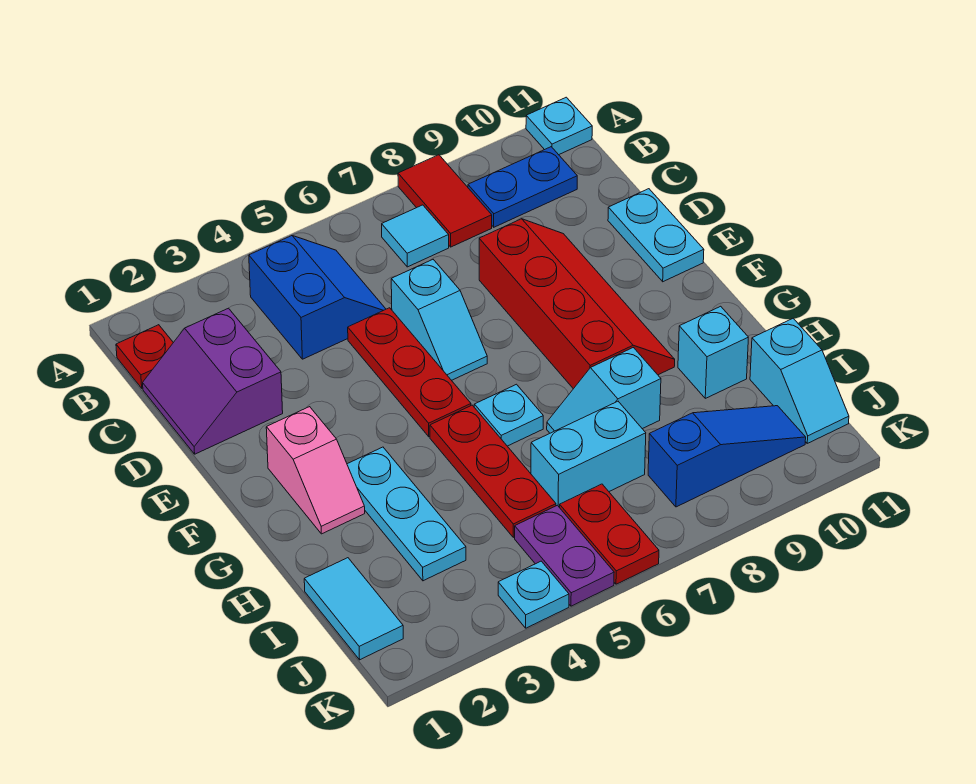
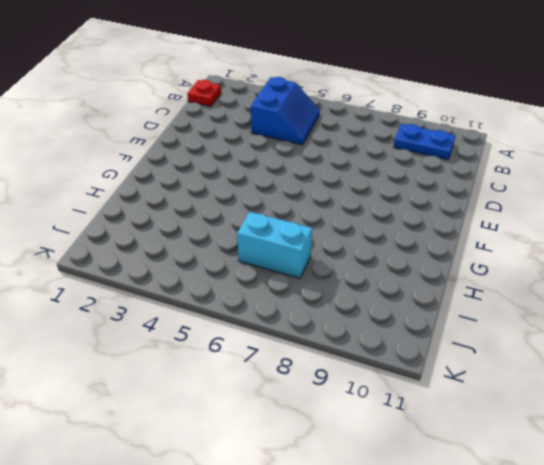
none -> red 1x2 tile [398,155,492,247]
none -> cyan 1x1 plate [526,97,592,155]
none -> cyan 1x1 tile [382,205,449,267]

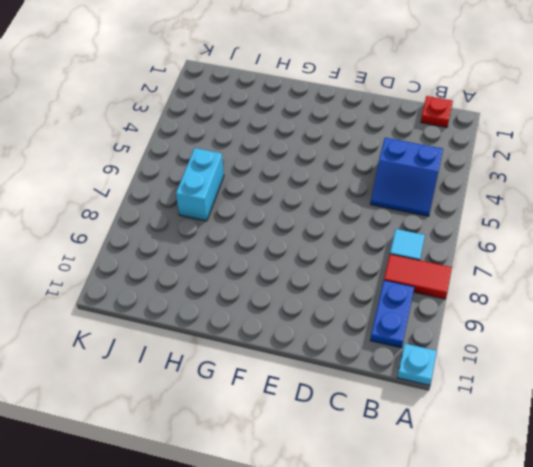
none -> purple 2x2 slope [143,308,283,454]
none -> red 1x3 plate [348,308,471,437]
none -> cyan 1x2 slope [391,260,487,380]

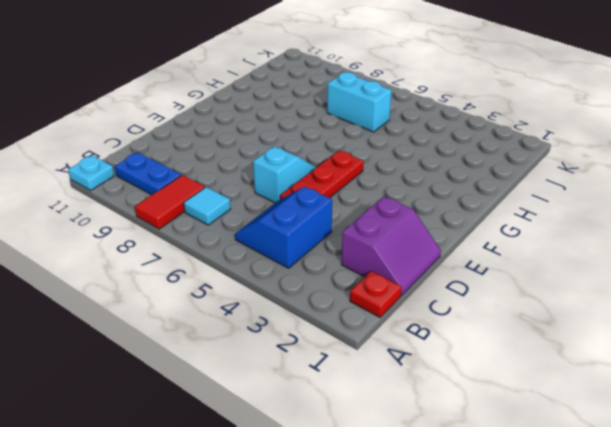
none -> red 2x4 slope [479,219,675,389]
none -> cyan 1x2 plate [608,189,704,282]
none -> pink 1x2 slope [266,407,365,534]

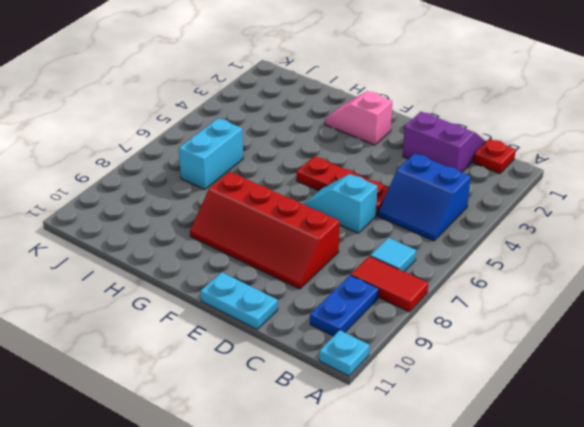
none -> cyan 1x3 plate [347,447,466,581]
none -> red 1x3 plate [430,405,556,537]
none -> cyan 1x1 plate [474,384,543,446]

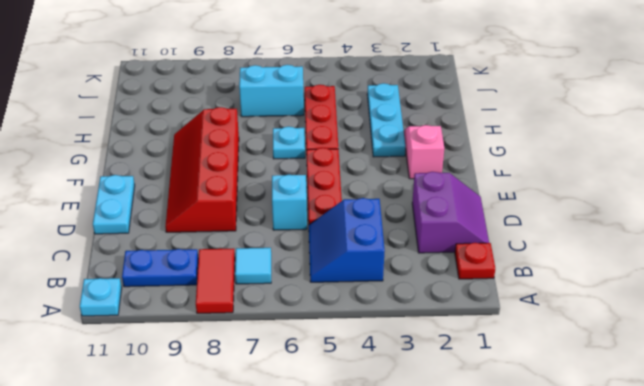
none -> cyan 1x2 slope [547,348,661,433]
none -> cyan 1x1 brick [678,306,748,398]
none -> cyan 1x2 tile [304,558,403,660]

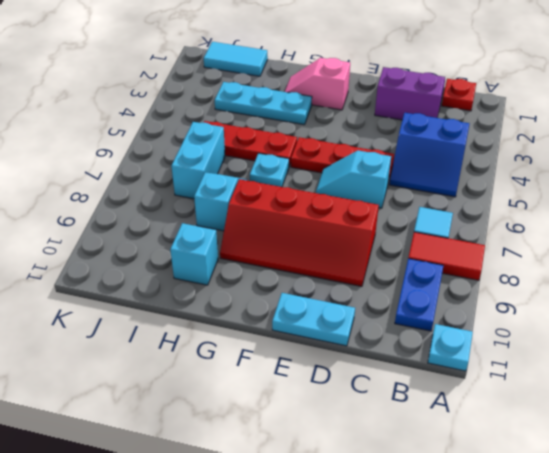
none -> cyan 1x2 slope [750,318,849,443]
none -> purple 1x2 plate [515,505,614,606]
none -> red 1x2 plate [560,484,659,584]

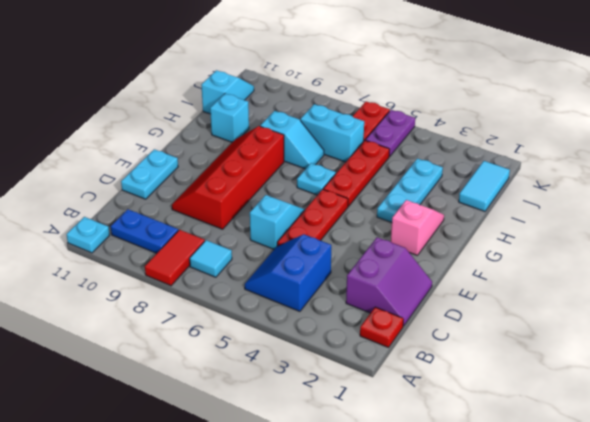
none -> blue 1x3 slope [648,406,806,507]
none -> cyan 1x1 plate [498,561,569,628]

